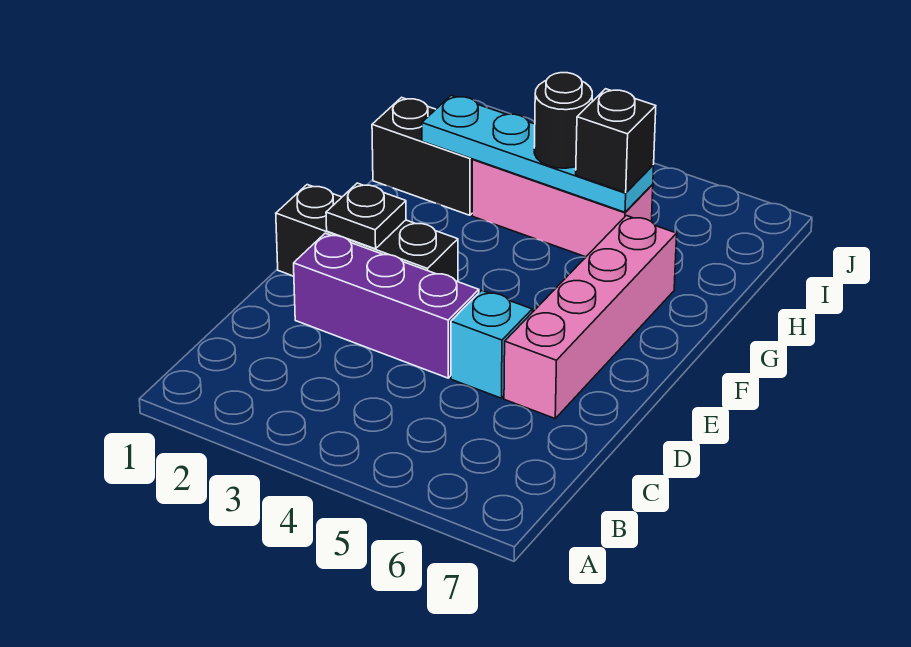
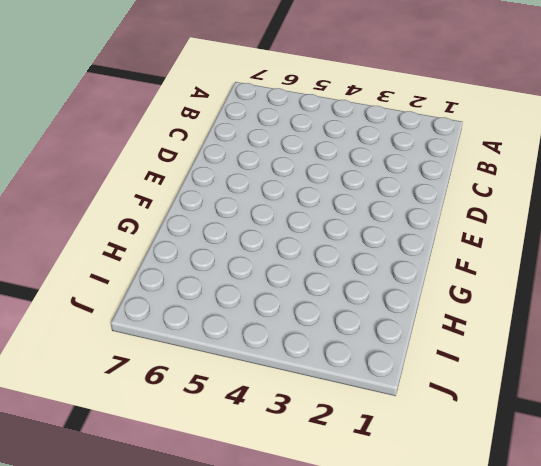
none -> purple 1x3 brick [294,233,479,378]
none -> cyan 1x1 brick [451,291,532,398]

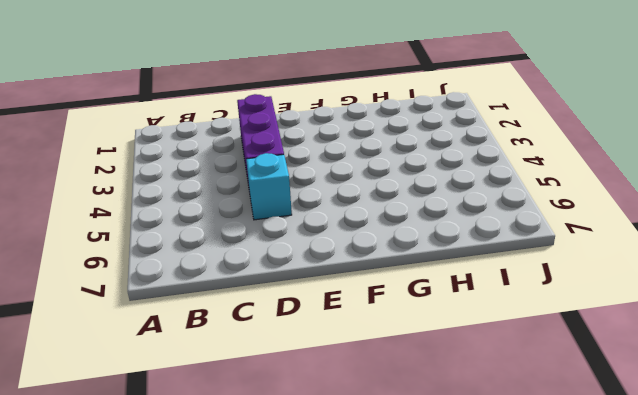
none -> pink 1x4 brick [504,216,677,418]
none -> black 1x3 brick [276,185,458,282]

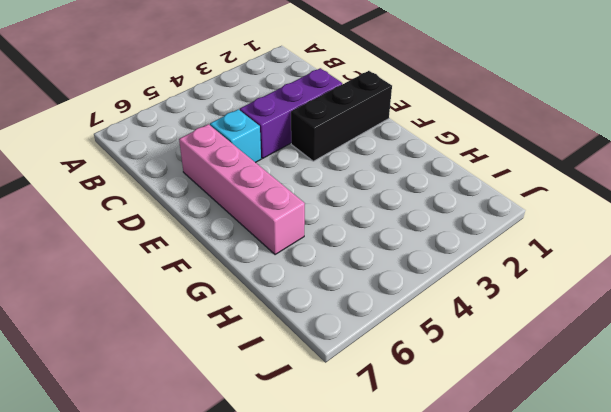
none -> black 1x2 brick [372,97,473,215]
none -> pink 1x3 brick [472,159,653,257]

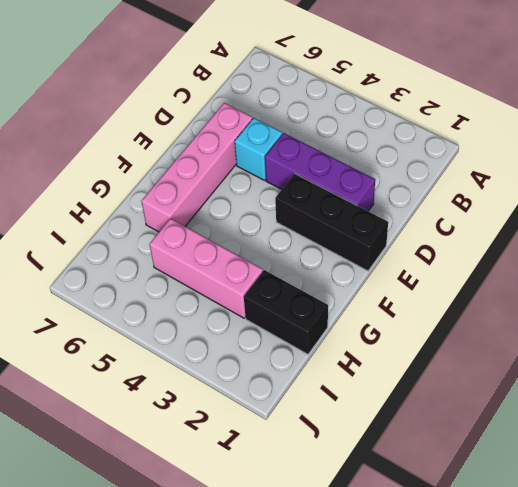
none -> black 1x1 plate [326,183,406,249]
none -> cyan 1x4 plate [422,95,654,212]

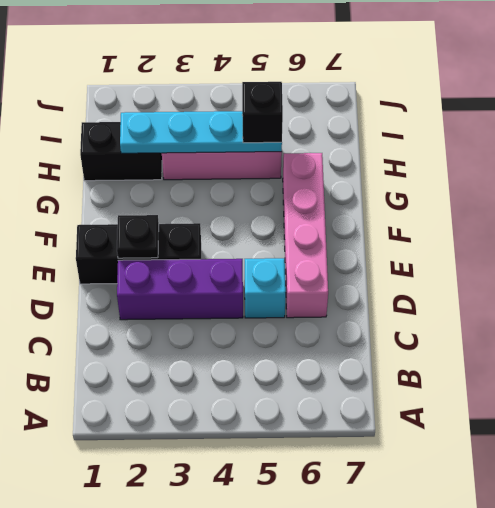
none -> black 1x1 round brick [534,73,592,168]

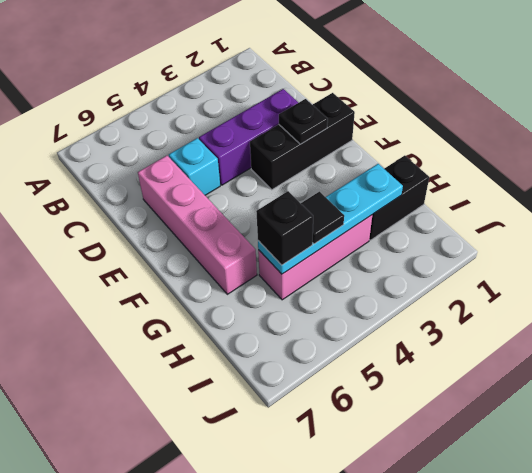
black 1x1 tile [301,192,344,244] -> black 1x1 round brick [534,73,592,168]

